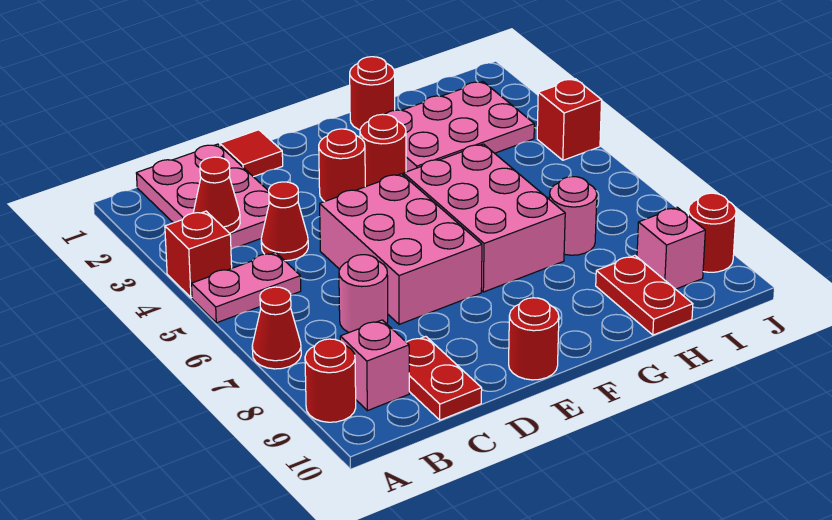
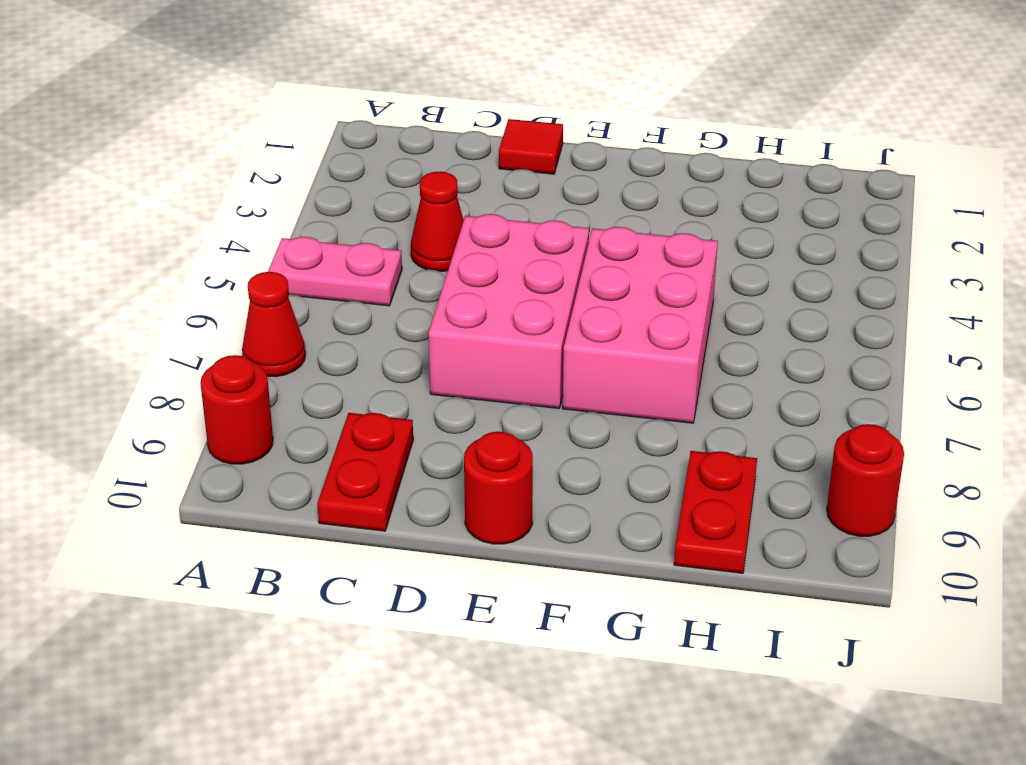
none -> red 1x1 brick [165,211,232,298]
none -> pink 2x3 plate [136,144,269,249]
none -> pink 1x1 brick [340,320,409,411]

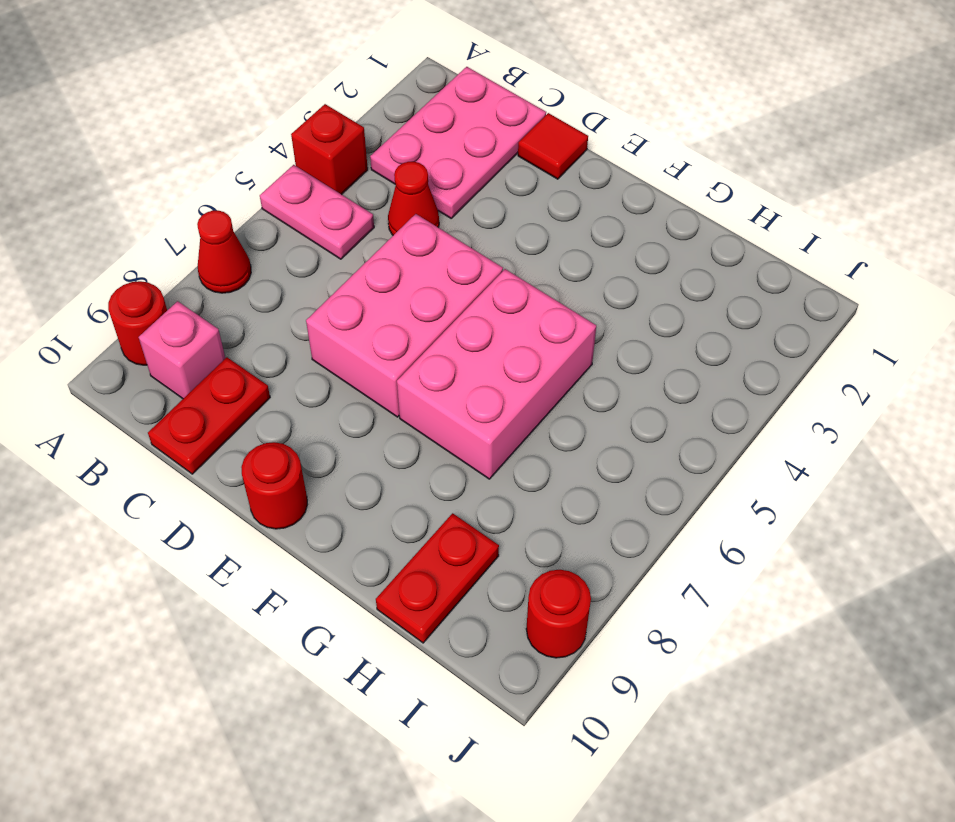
none -> pink 1x1 round brick [339,255,388,332]
none -> red 1x1 round brick [319,129,365,202]
none -> red 1x1 round brick [360,114,406,187]

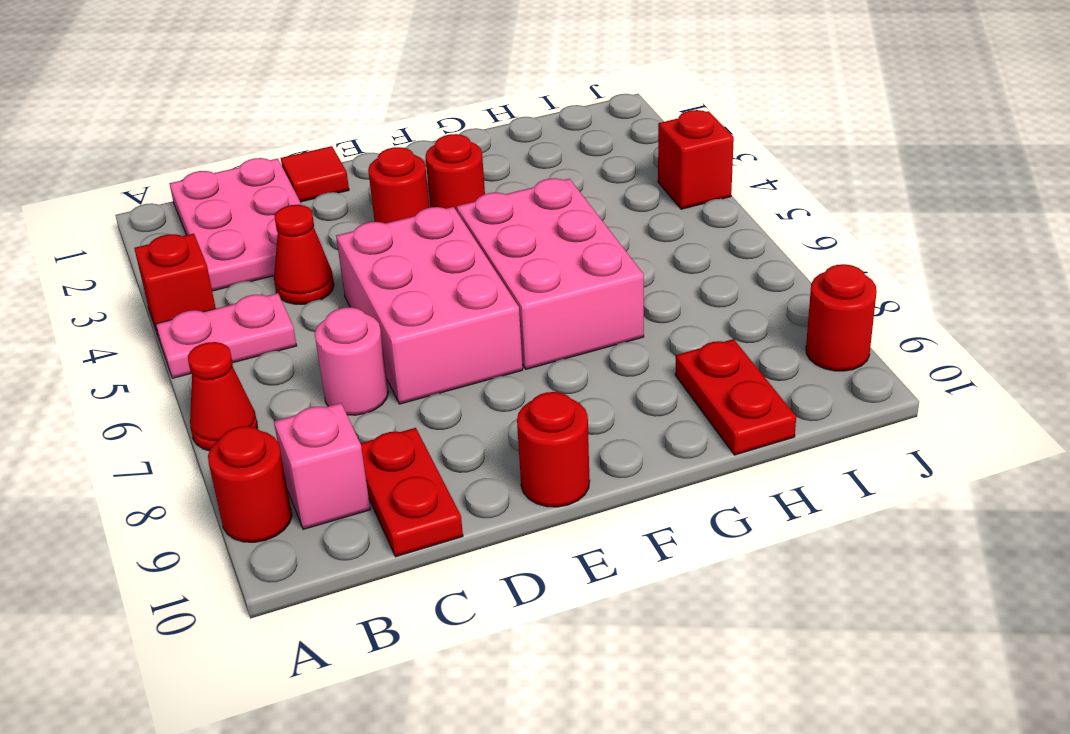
none -> red 1x1 round brick [350,57,395,130]
none -> pink 2x3 plate [385,82,534,172]
none -> pink 1x1 round brick [549,177,597,255]

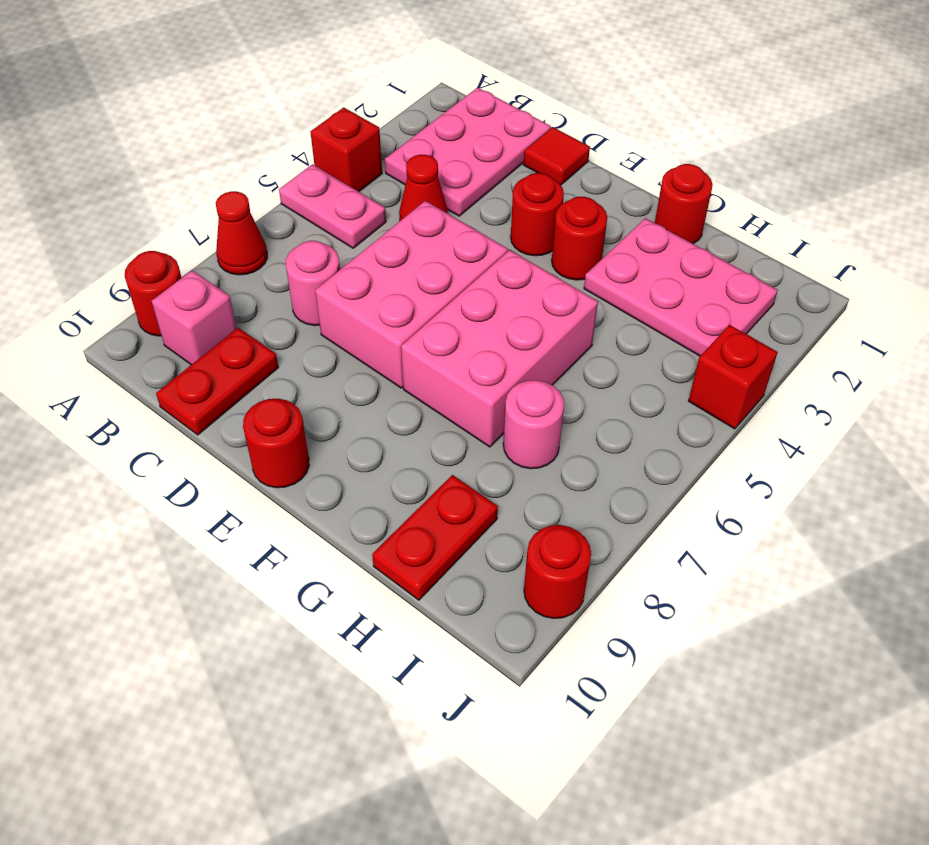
none -> pink 1x1 brick [637,207,705,289]
none -> red 1x1 cone [193,157,240,233]

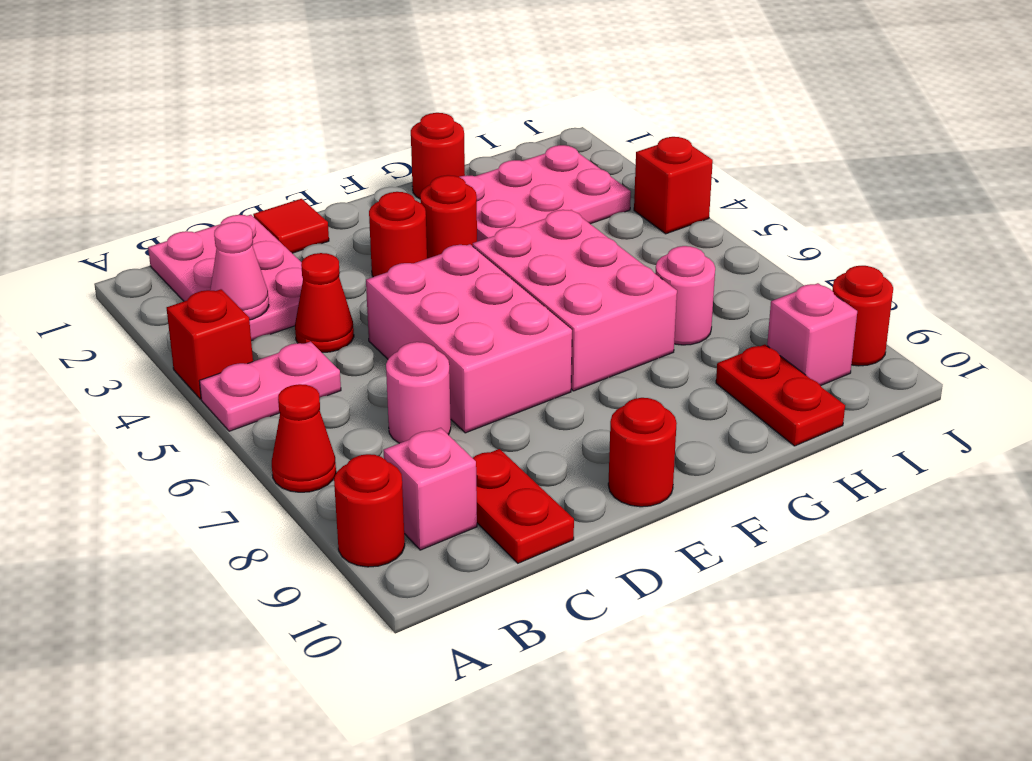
pink 1x1 cone [210,222,269,320] -> red 1x1 cone [193,157,240,233]

